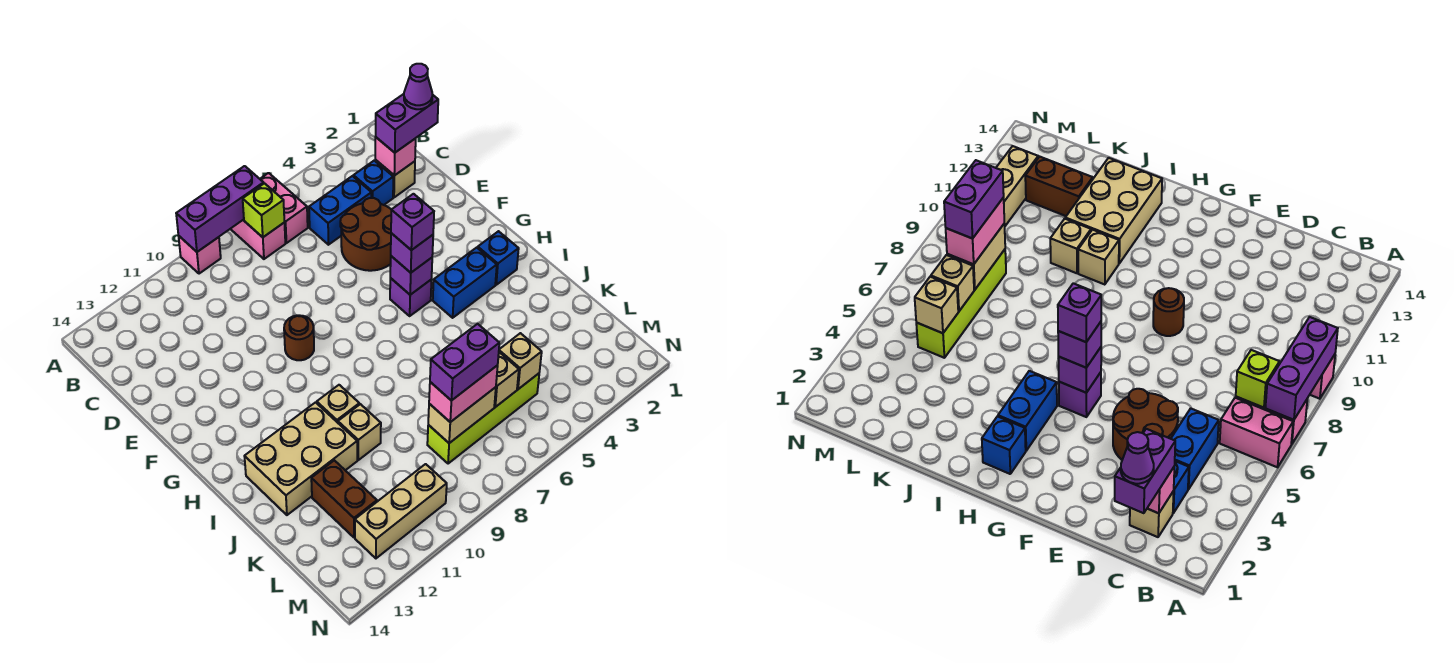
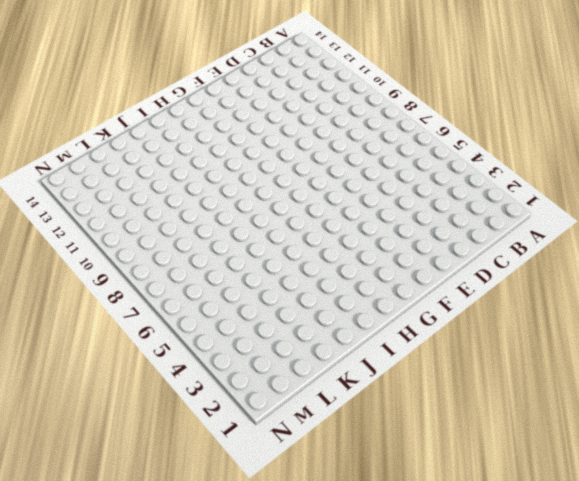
none -> pink 1x2 brick [260,173,308,243]
none -> pink 1x2 brick [231,220,285,259]
none -> pink 1x1 brick [178,235,221,274]
none -> tan 1x1 brick [375,160,415,197]

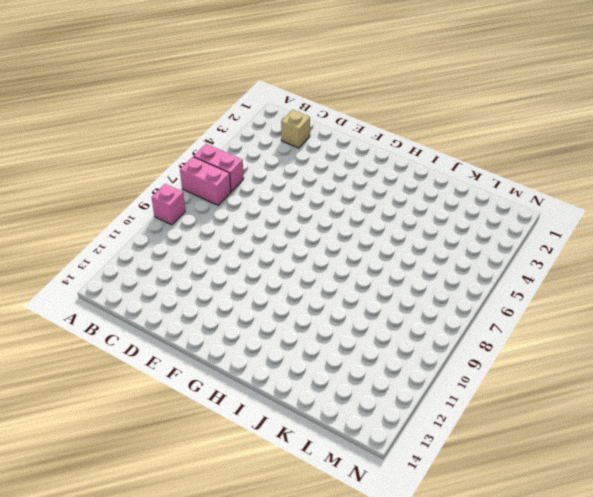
none -> blue 1x1 brick [353,161,393,205]
none -> blue 1x2 brick [309,176,371,245]
none -> brown 2x2 round brick [340,198,391,271]
none -> brown 1x1 round brick [284,315,314,360]

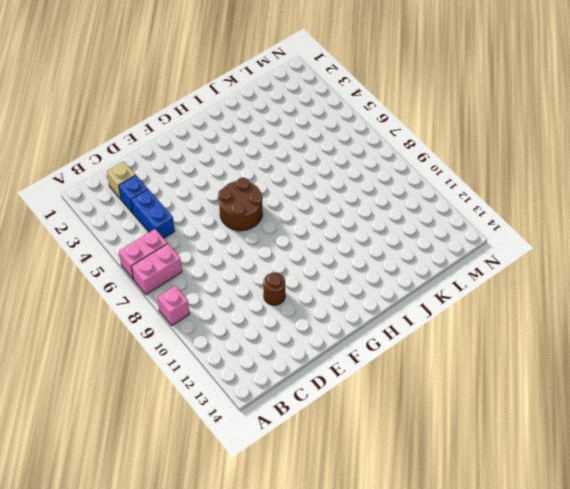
brown 1x1 round brick [263,273,285,305] -> brown 1x1 round brick moved to [284,315,314,360]
brown 2x2 round brick [218,178,263,231] -> brown 2x2 round brick moved to [340,198,391,271]
none -> purple 1x1 brick [390,278,431,316]
none -> blue 1x1 brick [478,231,519,285]
none -> blue 1x2 brick [433,248,497,318]
none -> tan 1x1 brick [317,385,359,423]

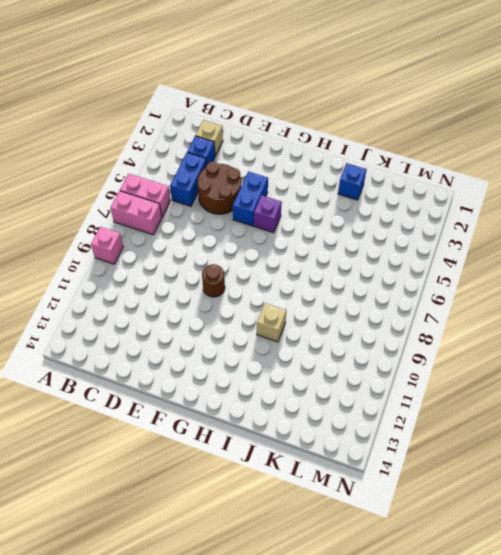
blue 1x2 brick [233,172,268,226] -> blue 1x2 brick moved to [433,248,497,318]
blue 1x1 brick [338,163,367,200] -> blue 1x1 brick moved to [478,231,519,285]
none -> tan 2x3 brick [244,403,357,515]
none -> tan 1x1 brick [338,404,381,460]
none -> brown 1x2 brick [311,460,377,538]
none -> lime 1x4 brick [427,374,539,464]

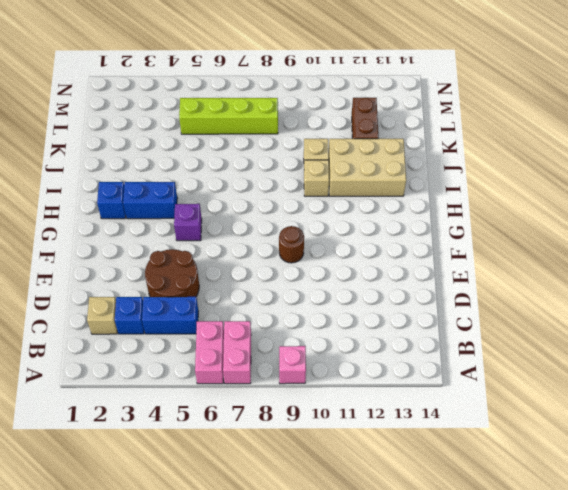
none -> tan 1x3 brick [355,464,447,558]
none -> purple 1x3 brick [176,166,264,252]
none -> lime 1x1 brick [243,183,284,237]
none -> pink 1x1 brick [375,137,416,176]

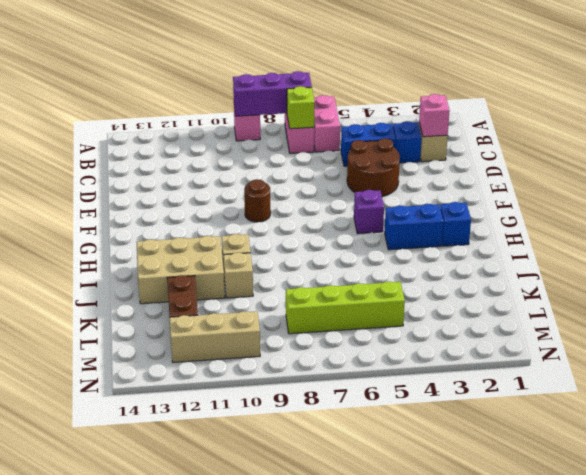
none -> purple 1x1 brick [390,256,432,295]
none -> tan 1x1 brick [499,333,542,389]
none -> tan 1x1 brick [494,352,519,407]
none -> tan 1x2 brick [428,387,496,443]

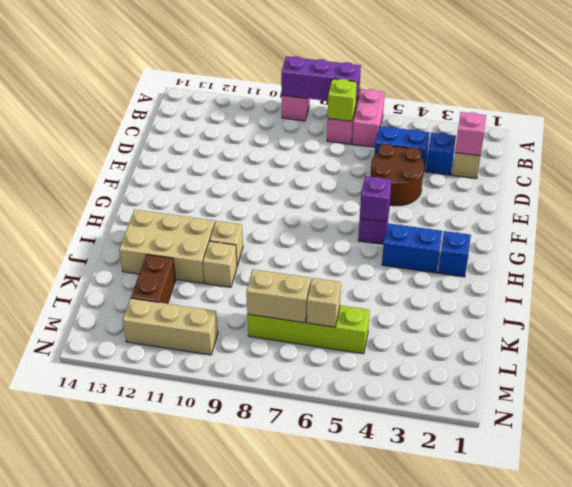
none -> brown 1x1 round brick [284,315,314,360]
none -> tan 1x1 brick [499,333,542,389]
none -> purple 1x2 brick [376,94,438,153]
none -> purple 1x1 brick [391,233,433,273]

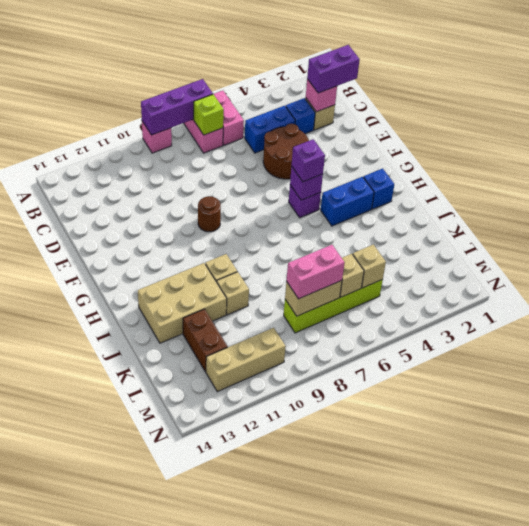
none -> purple 1x1 cone [404,64,432,109]
none -> purple 1x1 brick [391,194,434,250]
none -> purple 1x2 brick [430,324,499,401]

